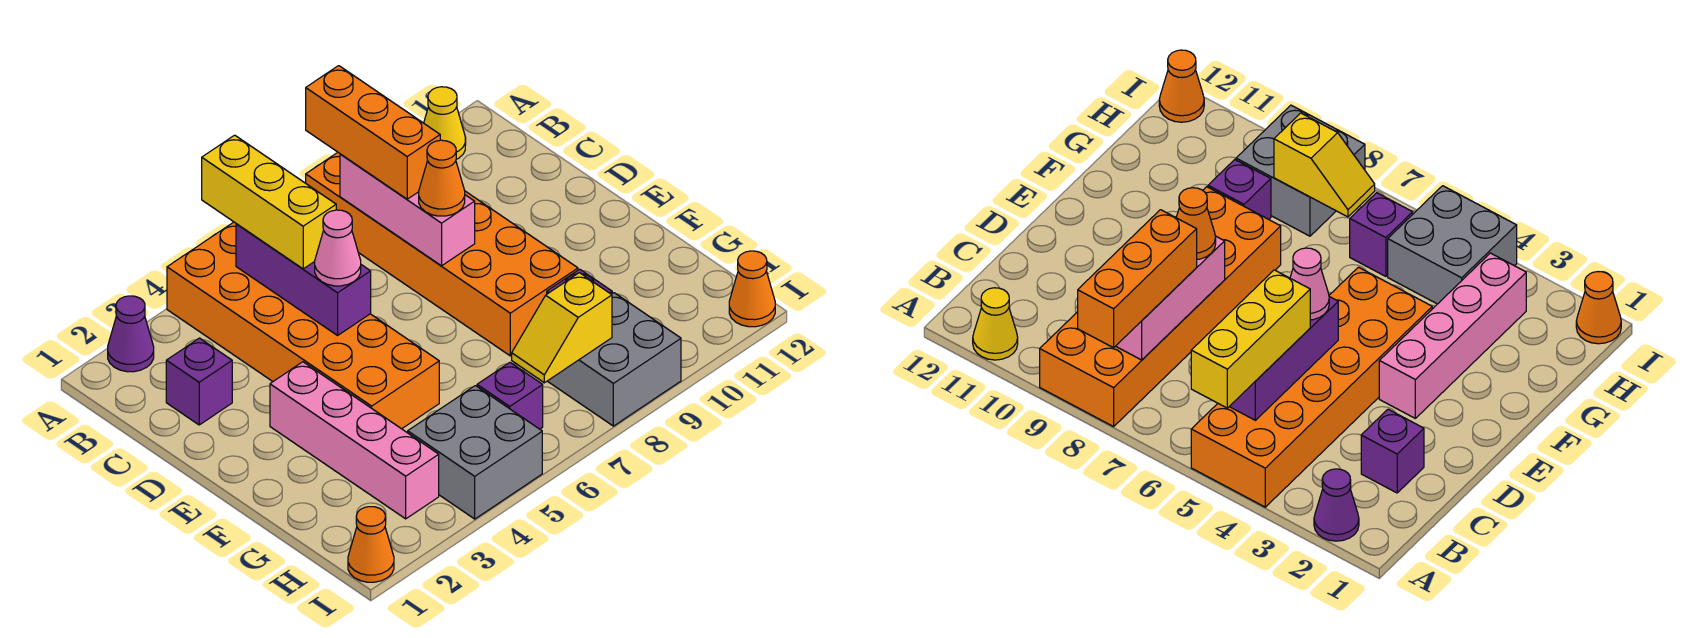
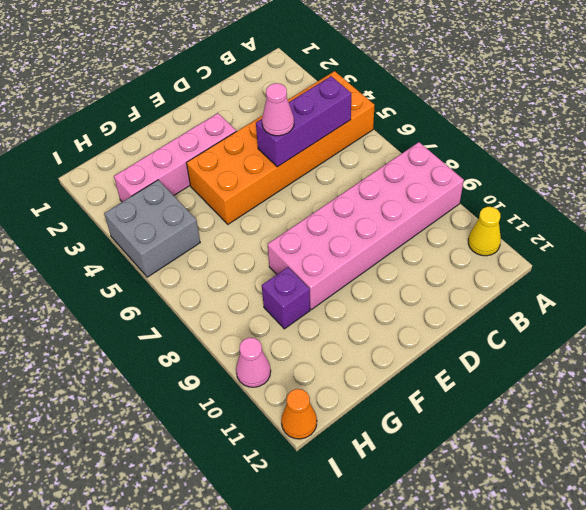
pink 2x6 brick [268,142,464,310] -> orange 2x6 brick [306,153,578,356]
pink 1x1 cone [236,338,271,387] -> none
none -> purple 1x1 cone [108,296,154,372]
none -> purple 1x1 brick [166,338,232,425]
none -> purple 1x1 brick [477,363,543,429]

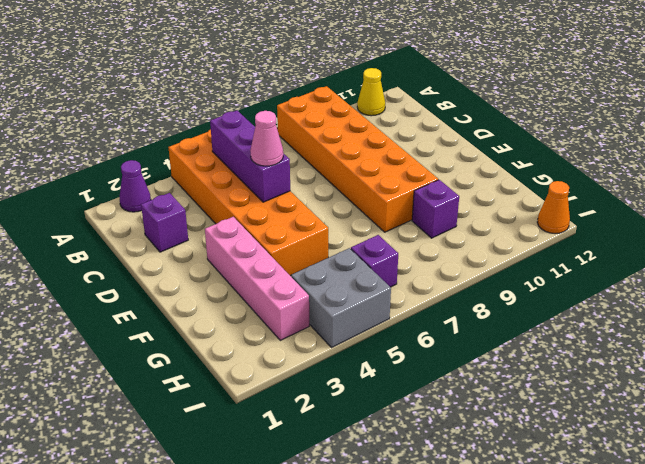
none -> grey 2x2 brick [548,293,681,426]
none -> orange 1x1 cone [348,507,394,582]
none -> pink 1x3 brick [340,154,475,266]

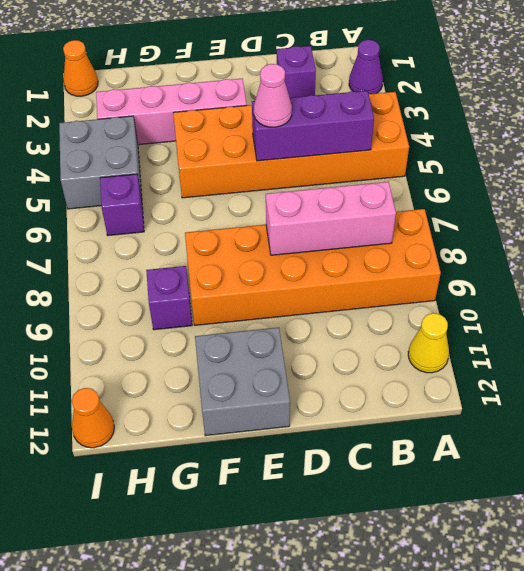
grey 2x2 brick [195,327,290,436] -> grey 2x2 brick moved to [548,293,681,426]
none -> yellow 1x2 slope [512,273,612,383]
none -> yellow 1x3 brick [202,135,336,269]
none -> orange 1x3 brick [306,66,440,199]

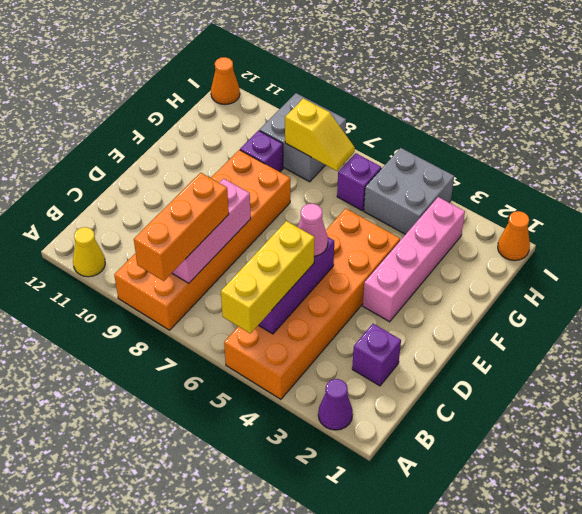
none -> orange 1x1 cone [419,140,465,216]

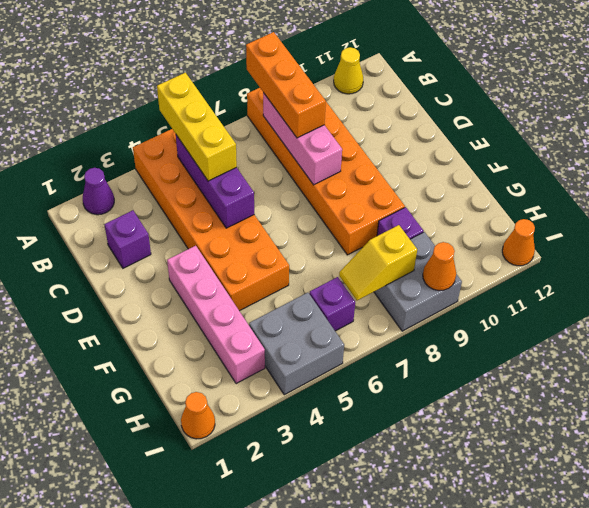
orange 1x1 cone [423,242,456,291] -> orange 1x1 cone moved to [419,140,465,216]
none -> pink 1x1 cone [315,210,361,286]

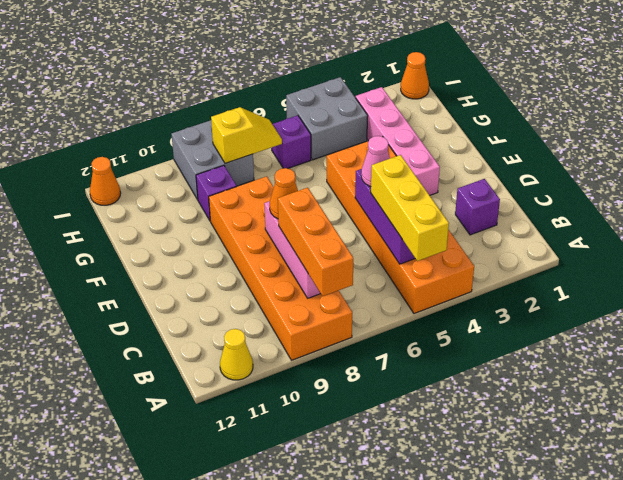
none -> purple 1x1 cone [108,296,154,372]

